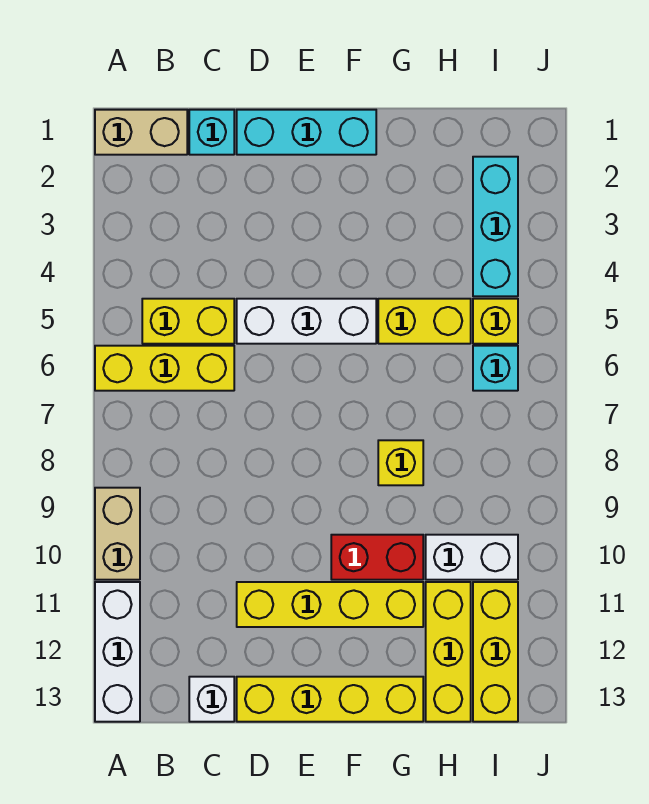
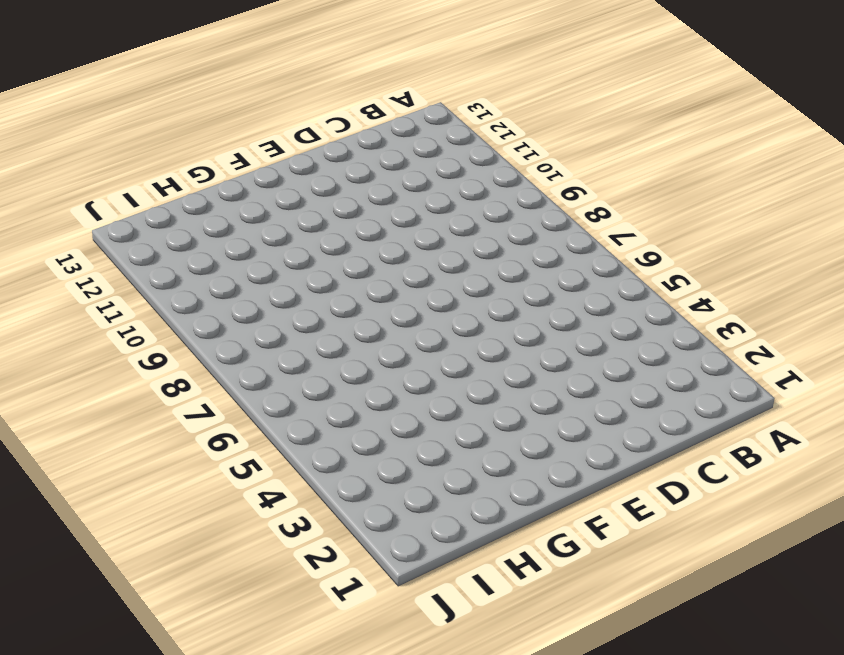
none -> tan 1x2 brick [95,110,187,155]
none -> yellow 1x3 brick [95,346,234,391]
none -> tan 1x2 brick [95,488,140,580]

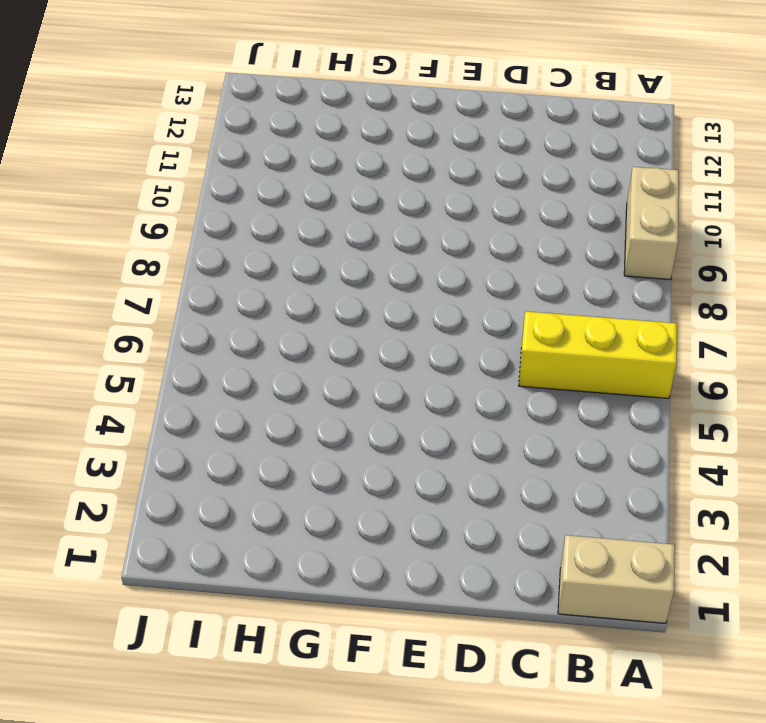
none -> white 1x3 brick [95,582,140,722]
none -> yellow 1x2 brick [142,299,234,344]
none -> cyan 1x1 brick [189,110,234,155]

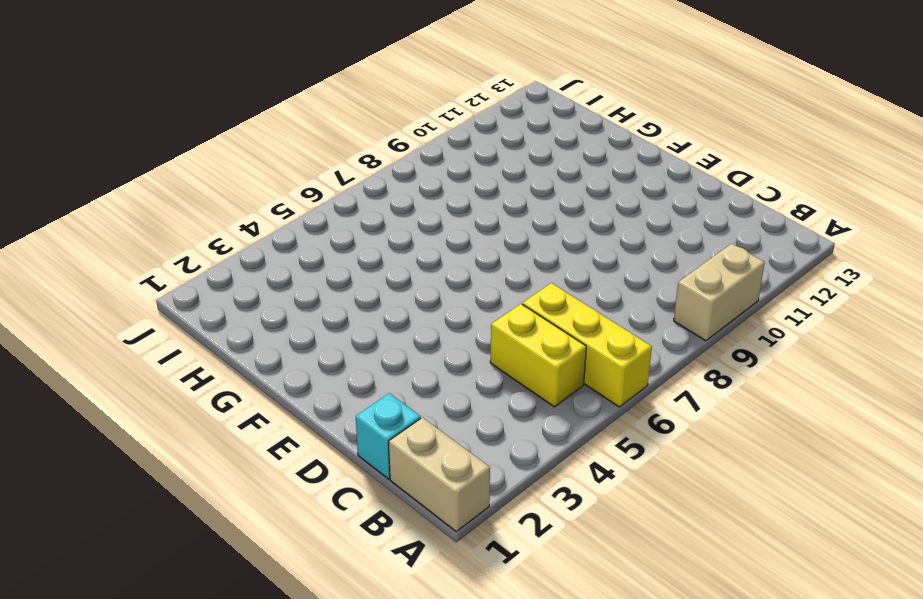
none -> white 1x3 brick [95,582,140,722]
none -> white 1x1 brick [189,677,234,722]
none -> cyan 1x3 brick [237,110,376,155]

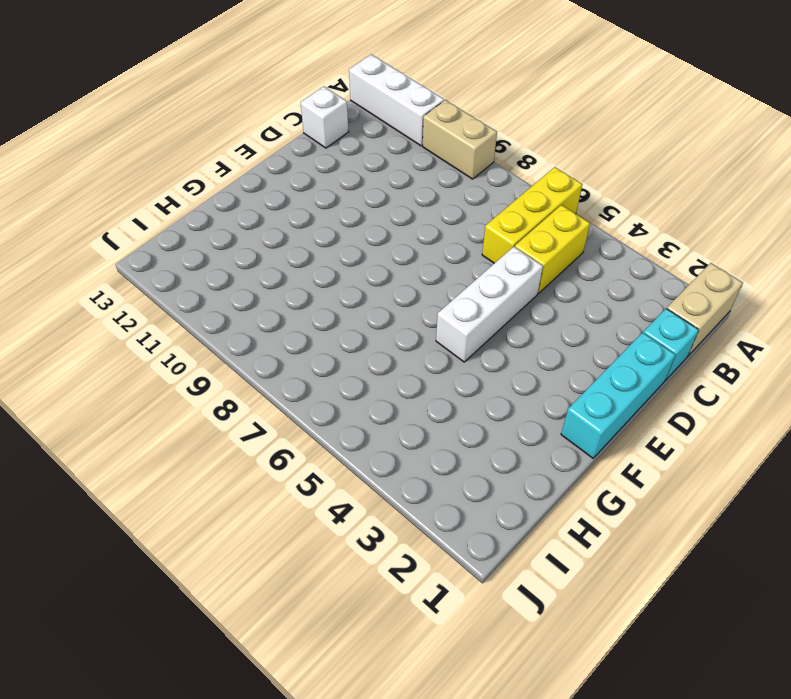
none -> yellow 1x4 brick [237,582,423,627]
none -> yellow 1x4 brick [237,677,423,722]
none -> red 1x2 brick [331,535,423,580]

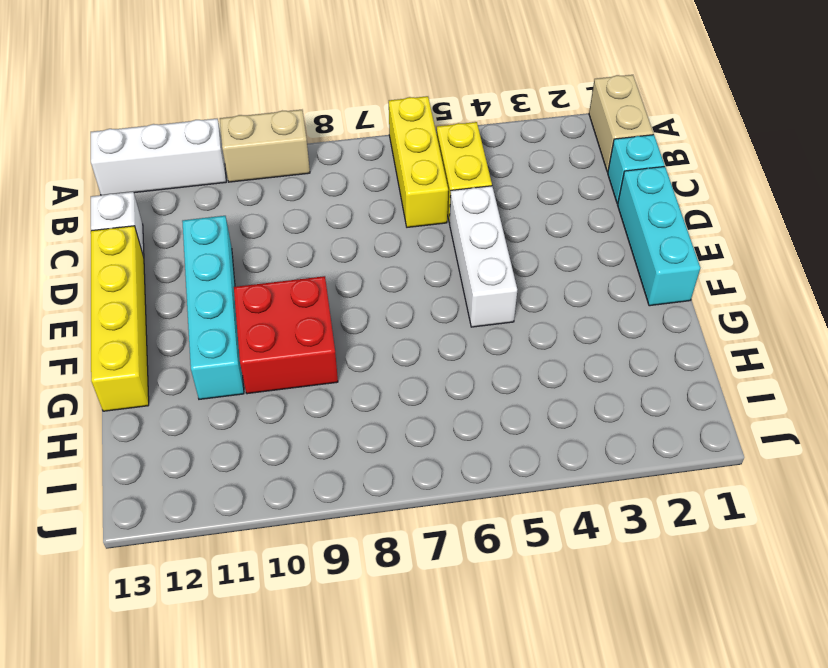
cyan 1x4 brick [182,216,244,399] -> yellow 1x4 brick [237,582,423,627]
red 2x2 brick [234,276,338,394] -> red 1x2 brick [331,535,423,580]
none -> yellow 1x2 brick [378,299,471,344]
none -> yellow 1x1 brick [378,440,423,485]
none -> white 1x2 brick [426,535,518,580]

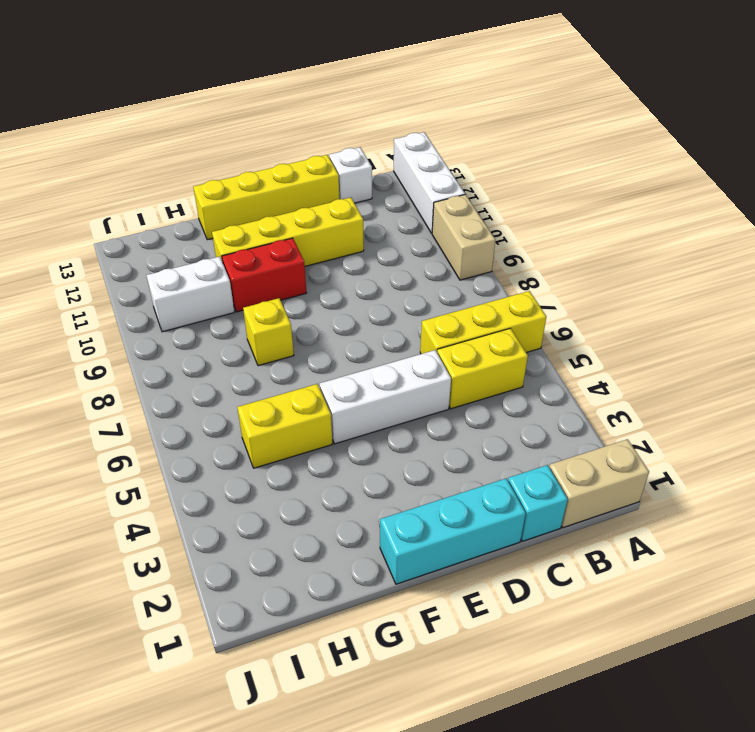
none -> yellow 1x3 brick [426,582,471,722]
none -> cyan 1x3 brick [473,157,518,296]
none -> yellow 1x1 brick [473,299,518,344]

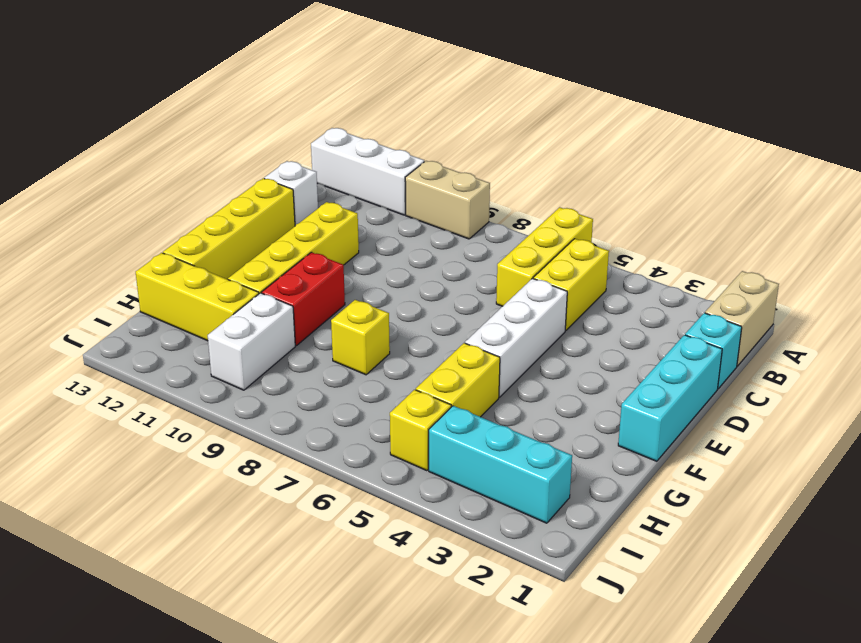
none -> cyan 1x1 brick [473,346,518,391]
none -> yellow 1x3 brick [473,582,518,722]

